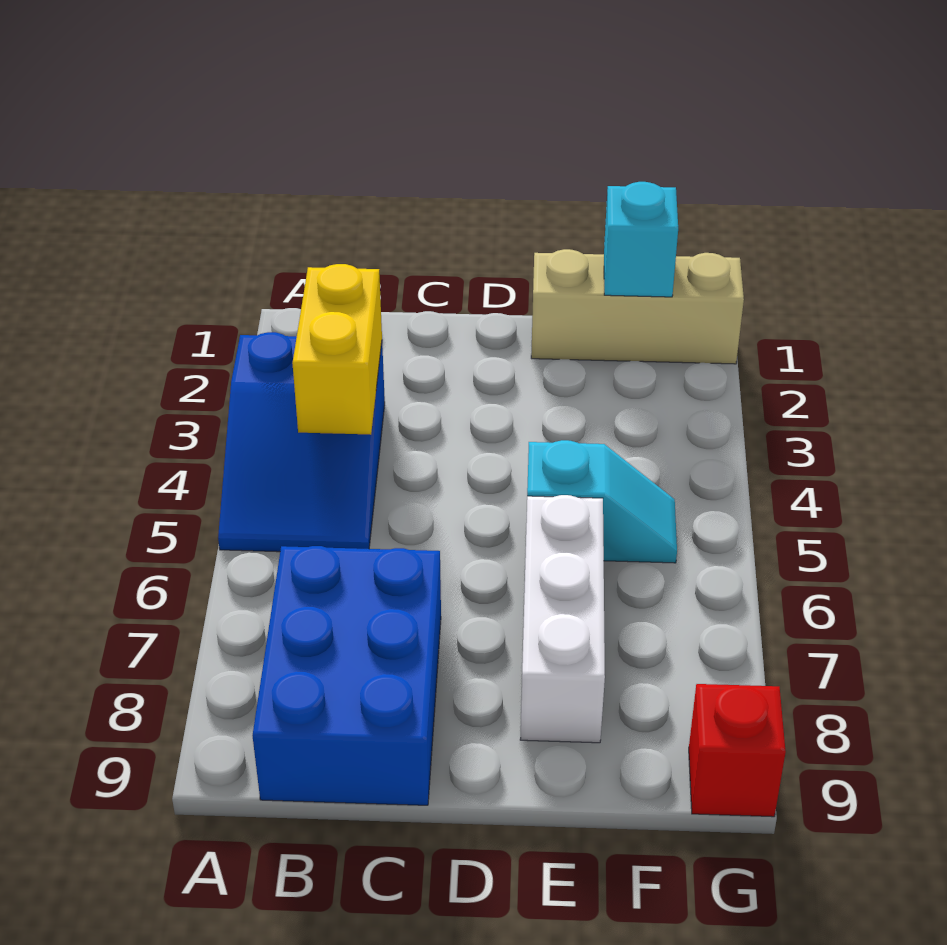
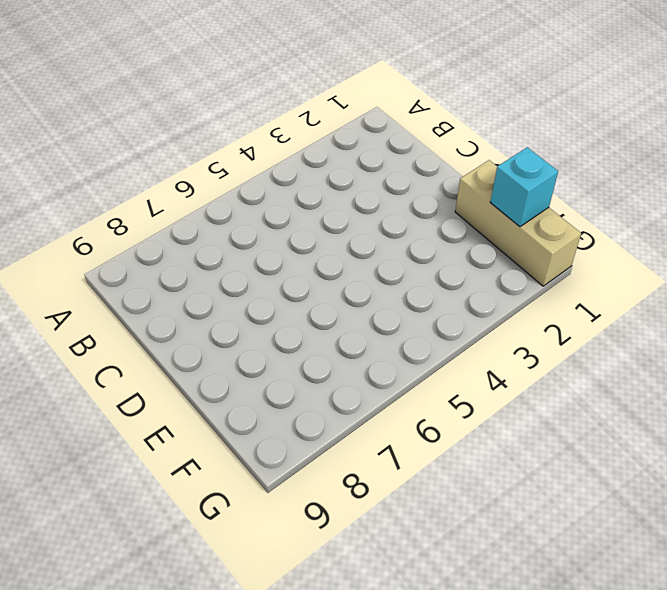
none -> blue 2x3 slope [218,332,385,552]
none -> blue 2x3 brick [253,546,441,805]

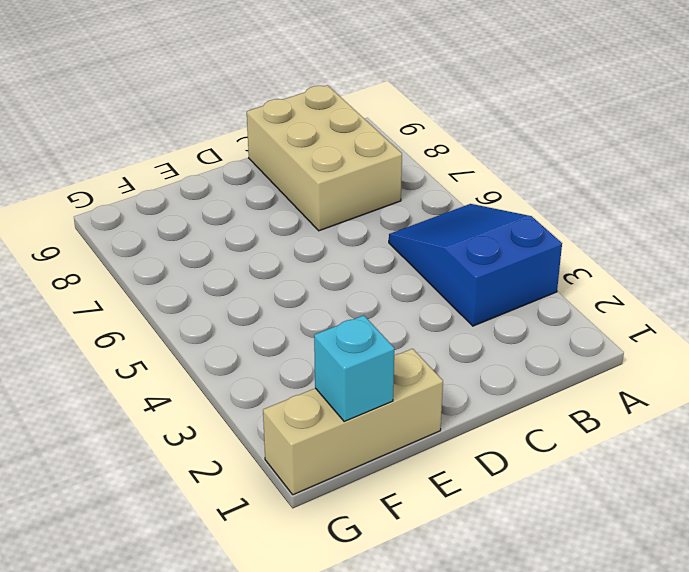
tan 2x3 brick [247,85,402,231] -> blue 2x3 brick [253,546,441,805]
none -> cyan 1x2 slope [527,440,677,563]
none -> white 1x3 brick [520,495,605,743]

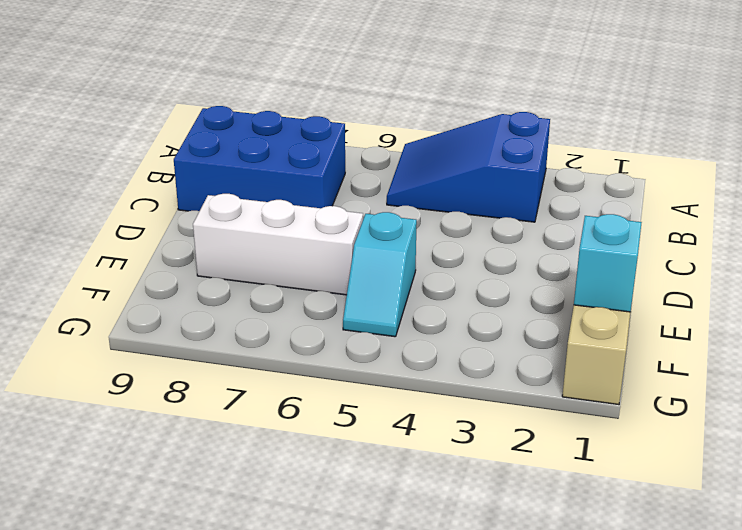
none -> red 1x1 brick [689,684,786,817]
none -> yellow 1x2 brick [292,264,382,435]

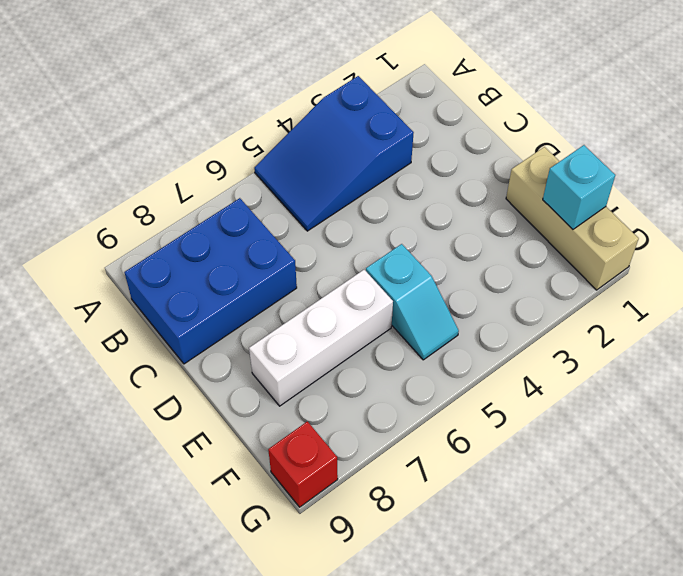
none -> yellow 1x2 brick [292,264,382,435]

